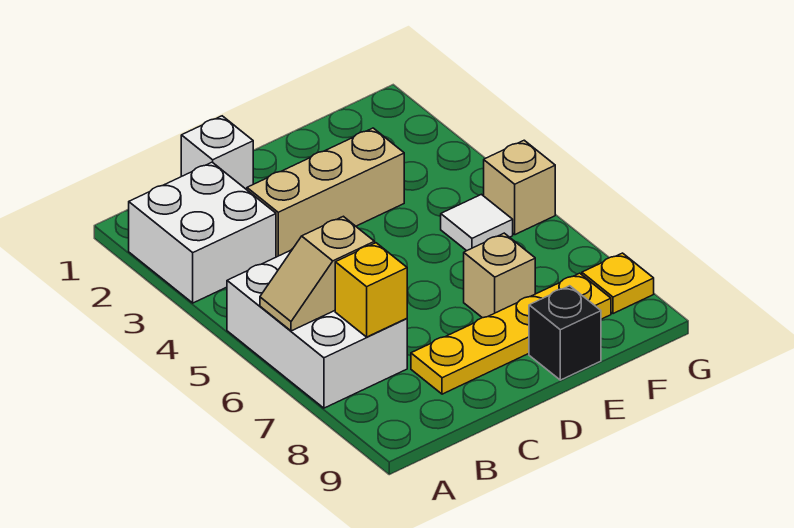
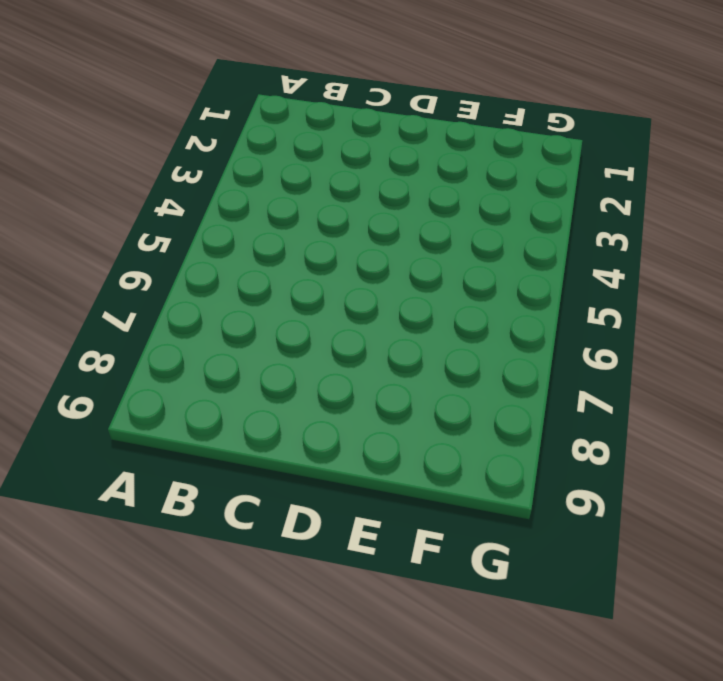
none -> white 2x2 brick [129,162,276,303]
none -> white 2x3 brick [227,250,407,408]
none -> white 1x1 brick [181,116,254,190]

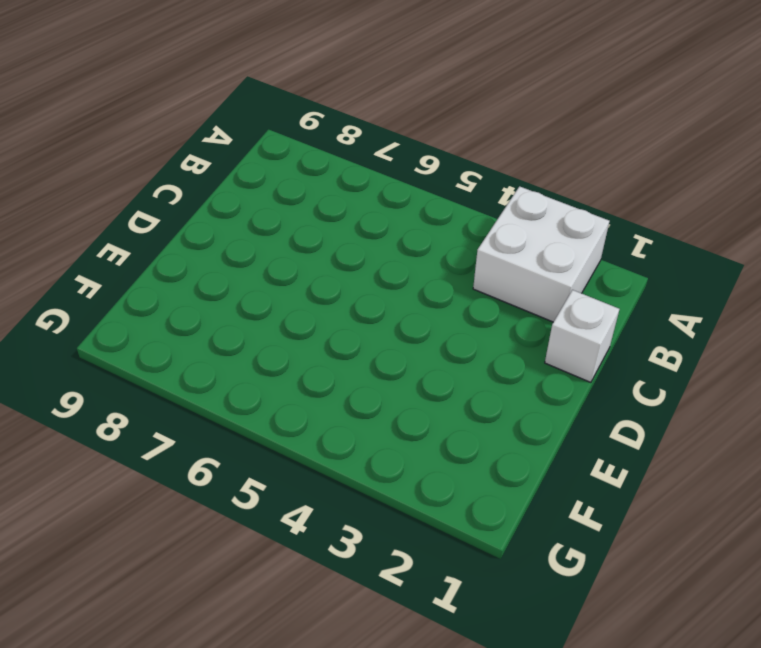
none -> white 2x3 brick [227,250,407,408]
none -> tan 1x3 brick [247,128,404,257]
none -> yellow 1x4 plate [411,273,611,394]

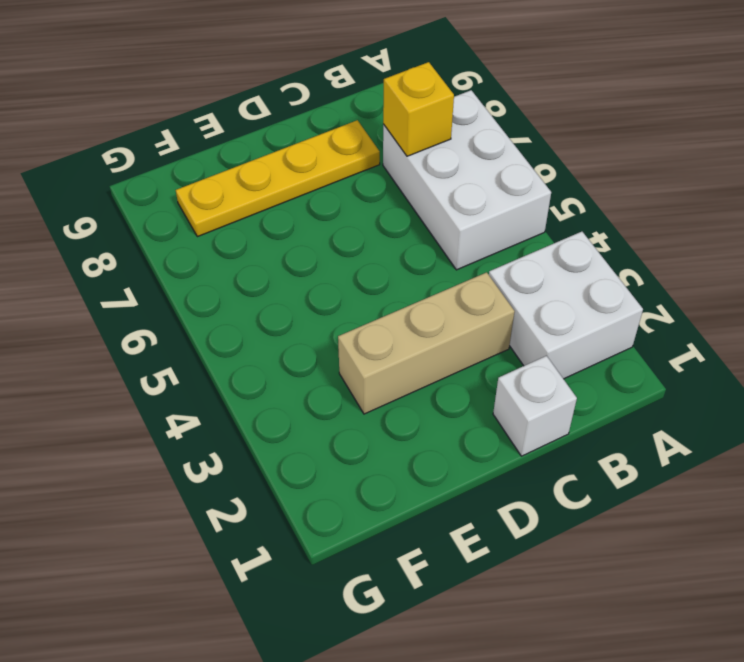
none -> tan 1x1 brick [464,233,535,318]
none -> black 1x1 brick [529,286,601,380]
none -> white 1x1 tile [441,194,513,251]

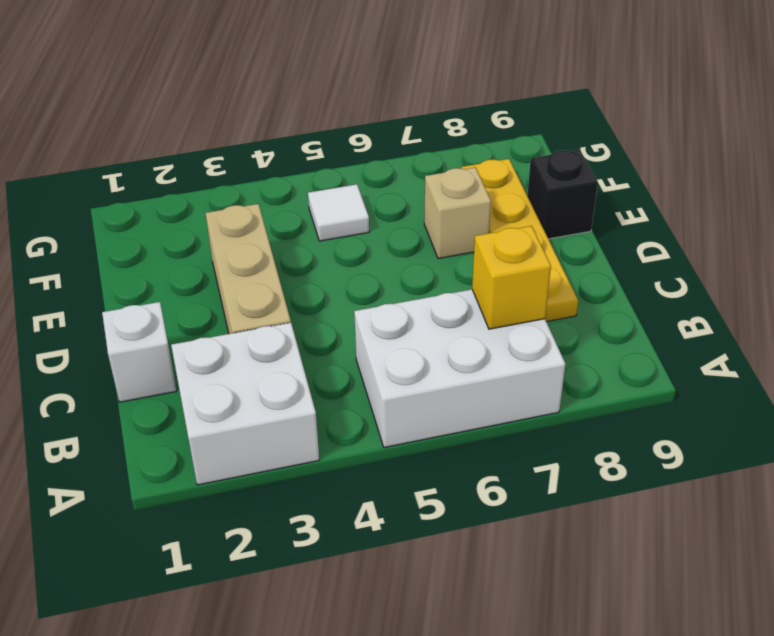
none -> tan 1x1 brick [484,140,555,235]
none -> yellow 1x1 plate [582,253,654,314]
none -> tan 1x2 slope [260,216,375,331]

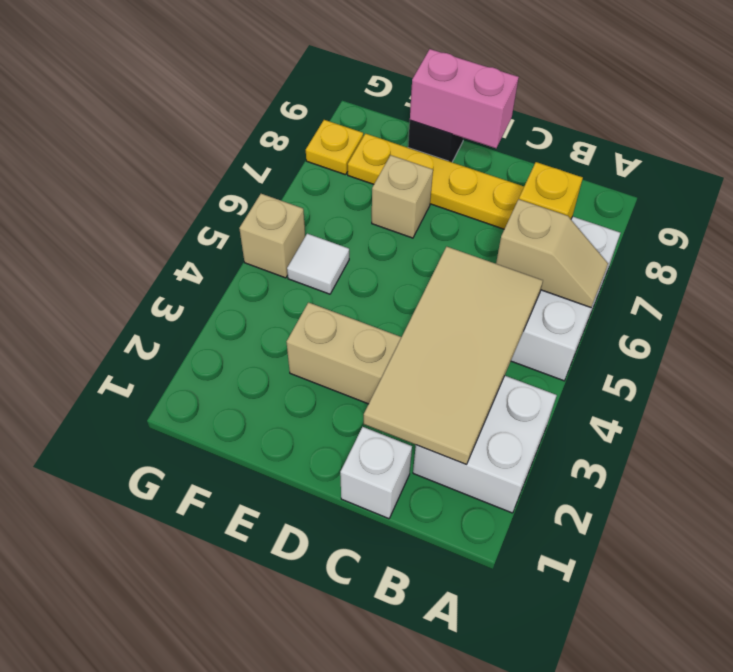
tan 2x4 tile [364,247,543,464] -> none
pink 1x2 brick [410,49,519,148] -> none

